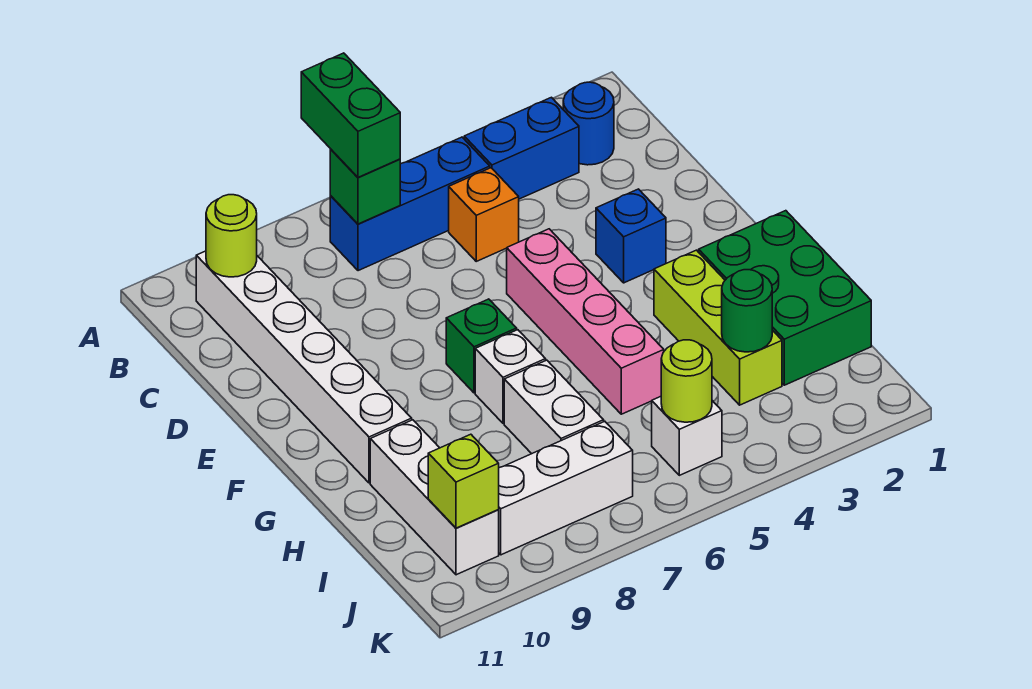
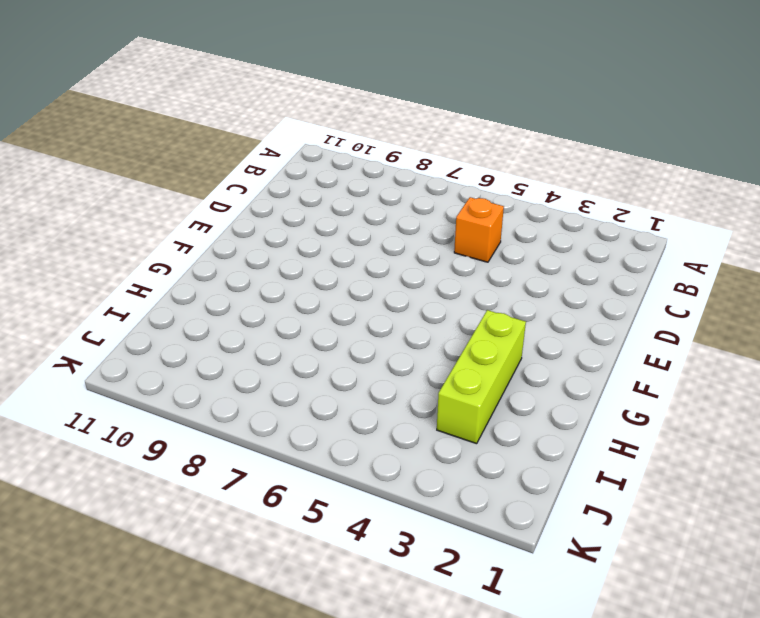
none -> blue 1x1 round brick [563,82,614,165]
none -> blue 1x2 brick [464,97,579,199]
none -> blue 1x3 brick [330,137,490,271]

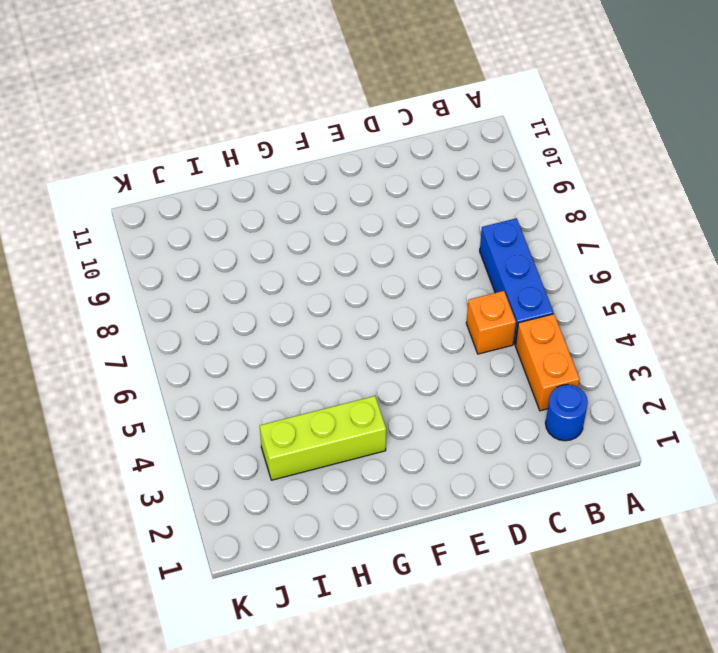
orange 1x2 brick [515,314,580,411] -> blue 1x2 brick [464,97,579,199]
none -> white 1x6 brick [196,251,412,483]
none -> blue 1x1 brick [596,189,666,283]
none -> pink 1x4 brick [507,229,664,414]

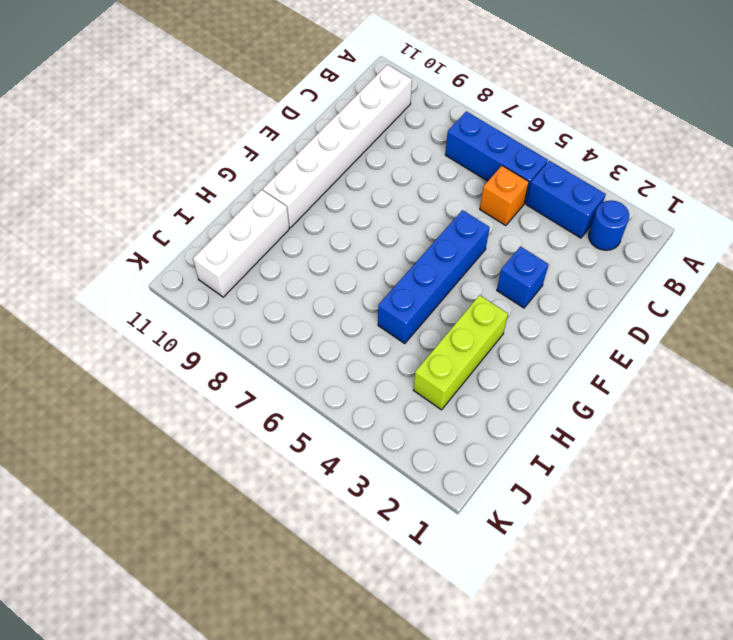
blue 1x4 brick [378,210,490,343] -> pink 1x4 brick [507,229,664,414]
none -> green 1x1 brick [446,299,517,393]
none -> green 2x3 brick [699,211,871,385]
none -> white 1x1 brick [475,330,546,423]

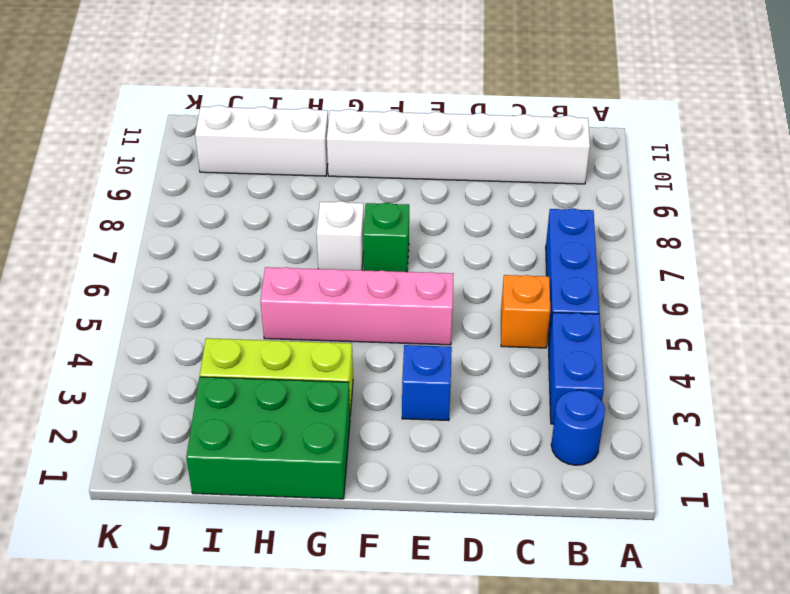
none -> white 1x2 brick [504,360,604,454]
none -> white 1x1 brick [652,397,722,475]
none -> white 1x3 brick [498,421,633,555]

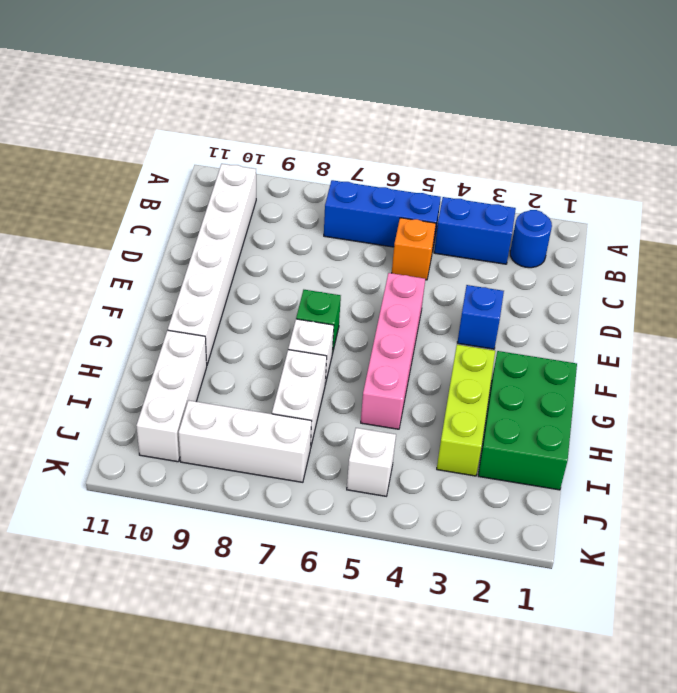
none -> green 1x1 brick [330,149,400,224]
none -> lime 1x1 round brick [206,195,257,277]
none -> green 1x1 round brick [722,270,772,352]

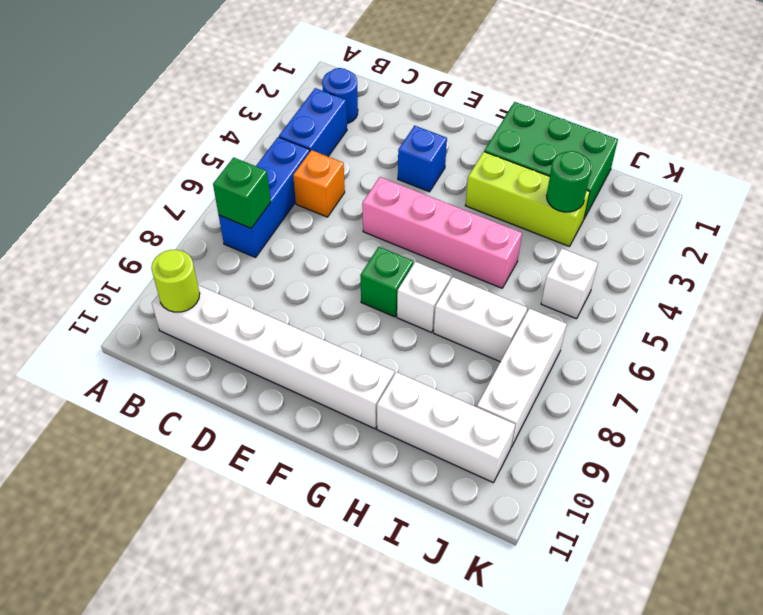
none -> lime 1x1 round brick [661,340,712,422]
none -> lime 1x1 brick [428,434,499,528]
none -> green 1x2 brick [301,53,400,177]

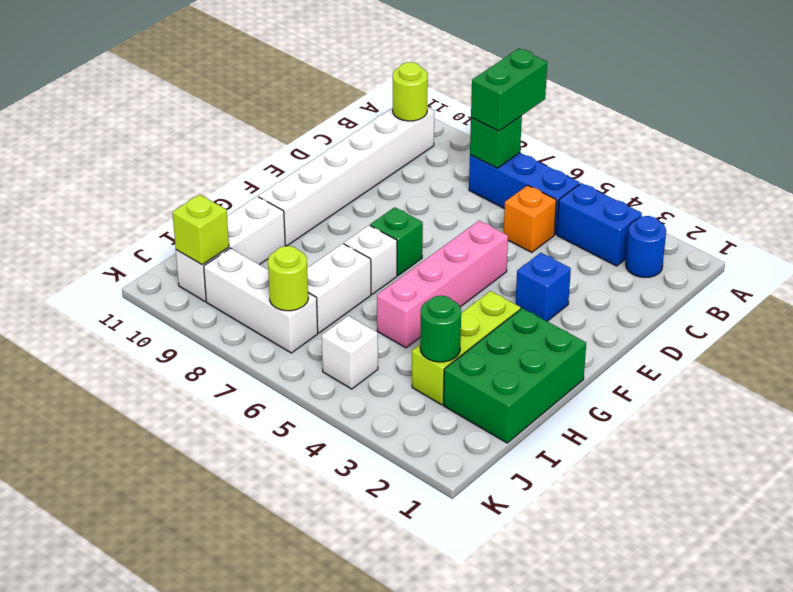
lime 1x1 round brick [268,246,308,311] -> lime 1x1 round brick moved to [661,340,712,422]

